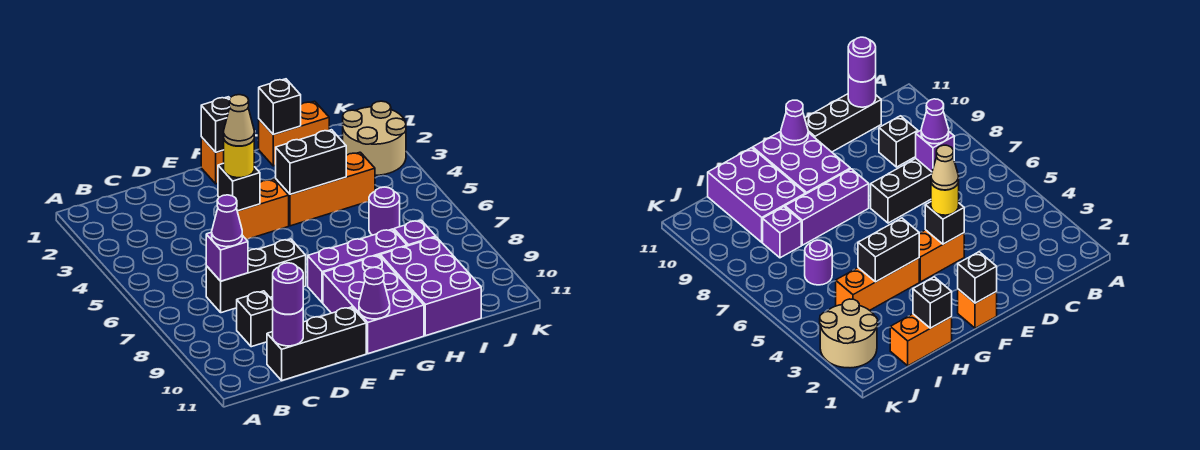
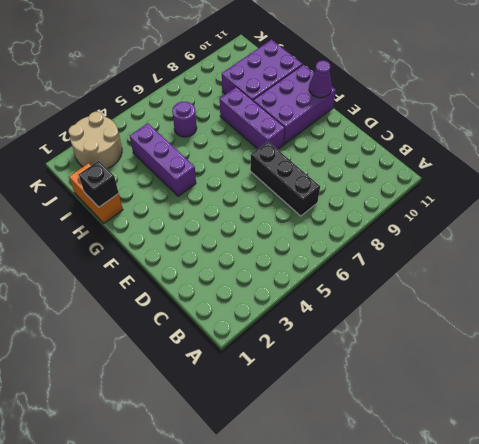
purple 1x3 brick [130,123,196,196] -> orange 1x3 brick [276,152,375,226]
none -> black 1x1 brick [237,291,273,347]
none -> black 1x3 brick [267,307,366,380]
none -> orange 1x2 brick [218,179,289,240]

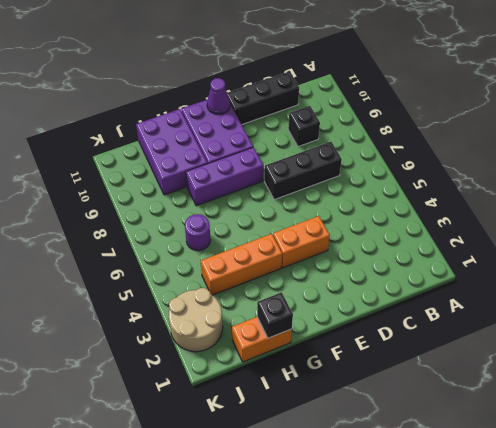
none -> orange 1x1 brick [201,137,224,184]
none -> purple 1x1 brick [394,220,436,246]
none -> purple 1x1 brick [206,232,248,281]

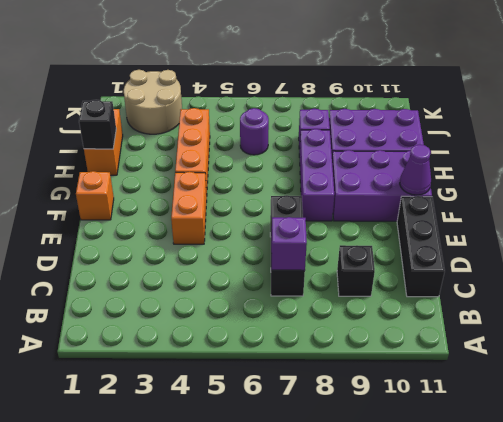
none -> purple 1x1 round brick [273,308,303,346]
none -> black 1x1 brick [218,163,260,211]
none -> black 1x1 brick [201,97,230,152]

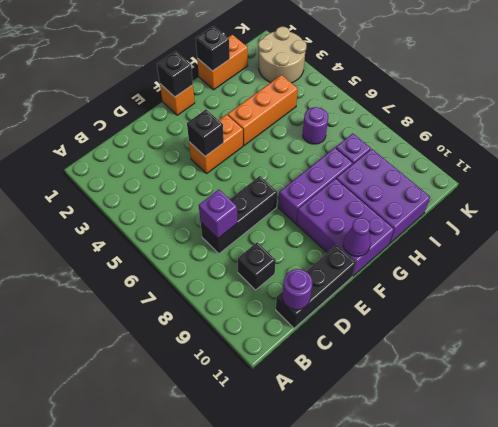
none -> black 1x2 brick [276,130,346,194]
none -> purple 1x1 cone [212,195,242,247]
none -> purple 1x1 round brick [273,263,303,314]

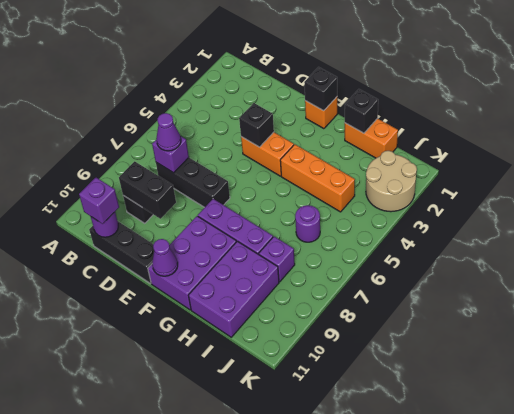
black 1x2 brick [119,161,176,219] -> black 1x2 brick moved to [276,130,346,194]
purple 1x1 brick [79,178,119,224] -> purple 1x1 round brick [273,263,303,314]
none -> yellow 1x1 round brick [224,140,254,178]
none -> tan 1x1 cone [224,95,254,146]

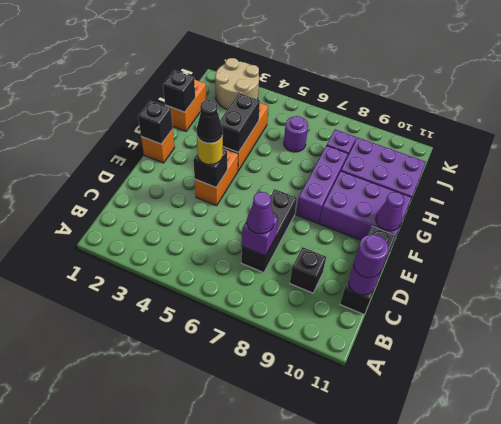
black 1x1 cone [197,100,223,143] -> tan 1x1 cone [224,95,254,146]

